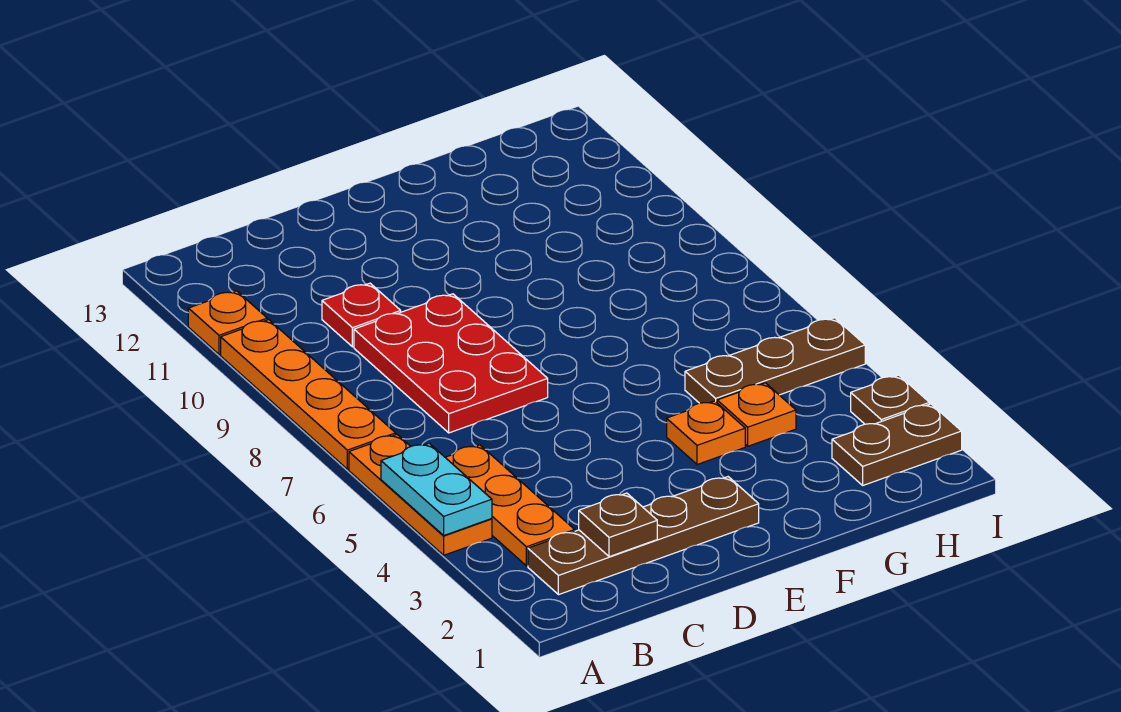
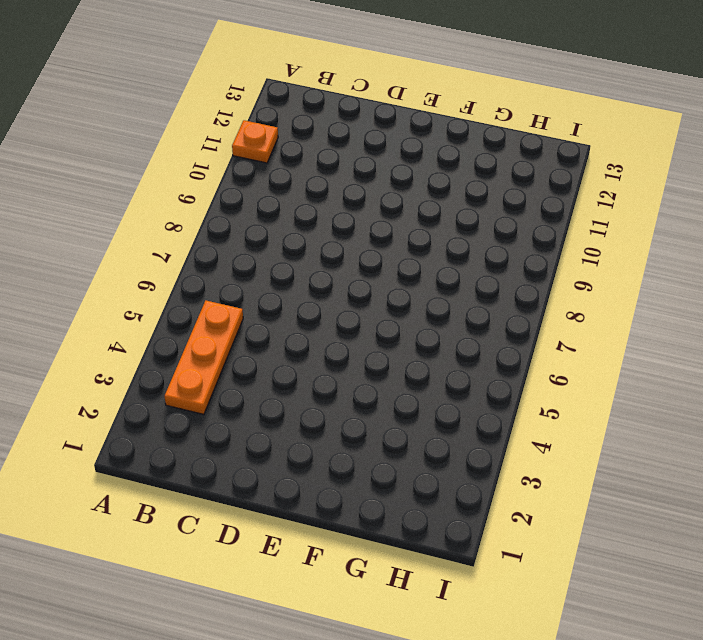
none -> orange 1x3 plate [349,435,492,555]
none -> orange 1x4 plate [221,320,396,469]
none -> brown 1x4 plate [528,477,759,595]

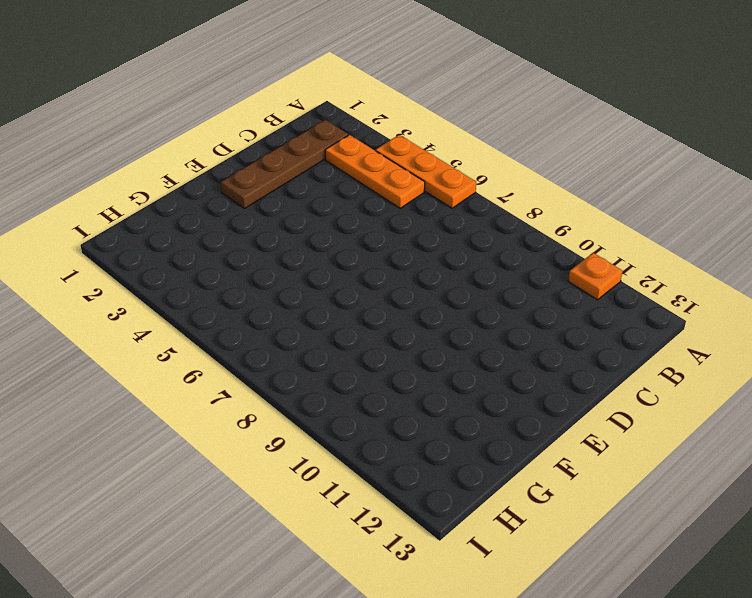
none -> orange 1x4 plate [221,320,396,469]
none -> red 2x3 plate [354,294,548,433]
none -> red 1x1 plate [322,283,401,347]

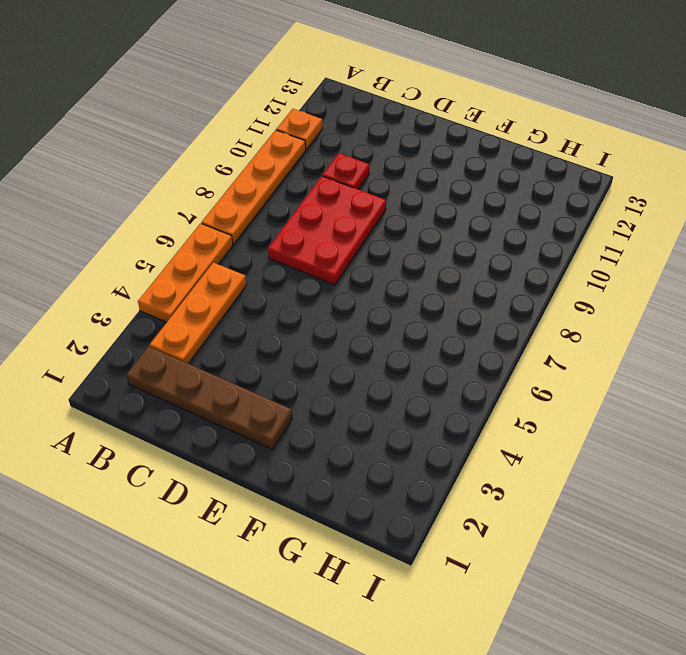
none -> orange 1x1 plate [667,401,745,465]
none -> orange 1x1 plate [717,383,796,446]
none -> brown 1x3 plate [685,318,865,403]

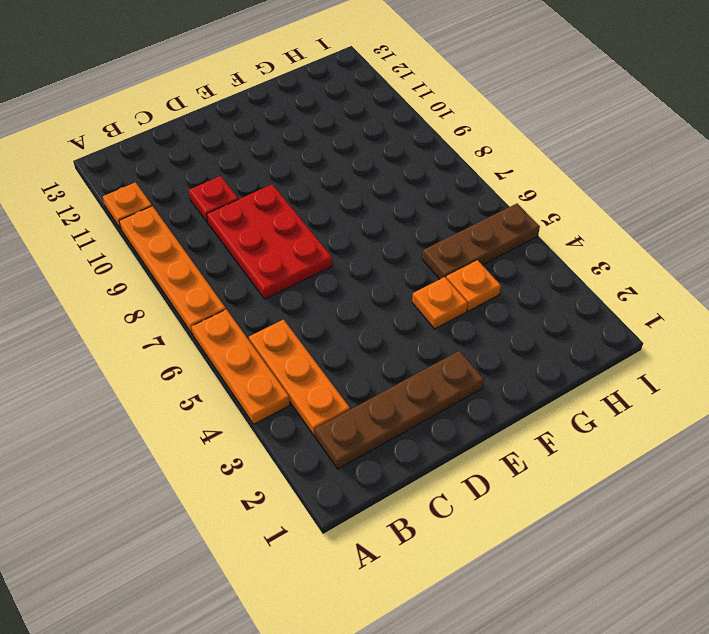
none -> brown 1x2 plate [832,404,962,485]
none -> brown 1x1 plate [851,375,929,424]
none -> cyan 1x2 plate [381,443,492,535]

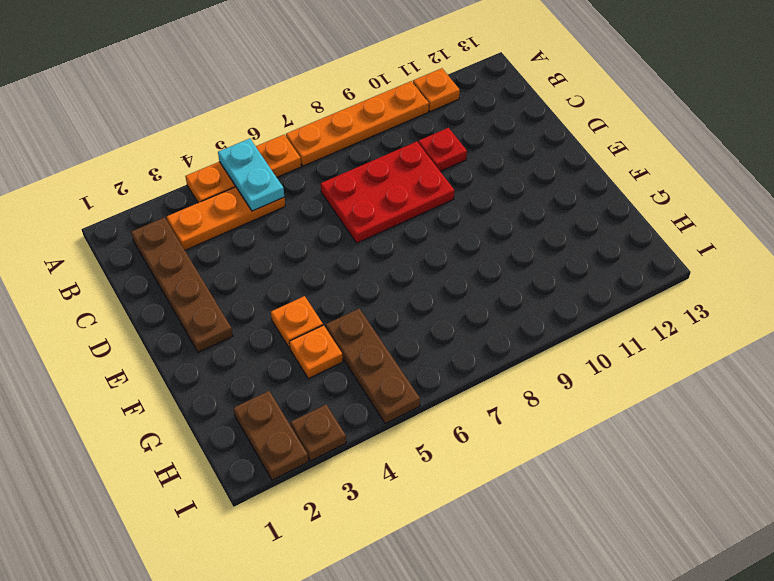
cyan 1x2 plate [218,139,284,211] -> cyan 1x2 plate turned to [381,443,492,535]
none -> brown 1x1 plate [579,493,657,557]

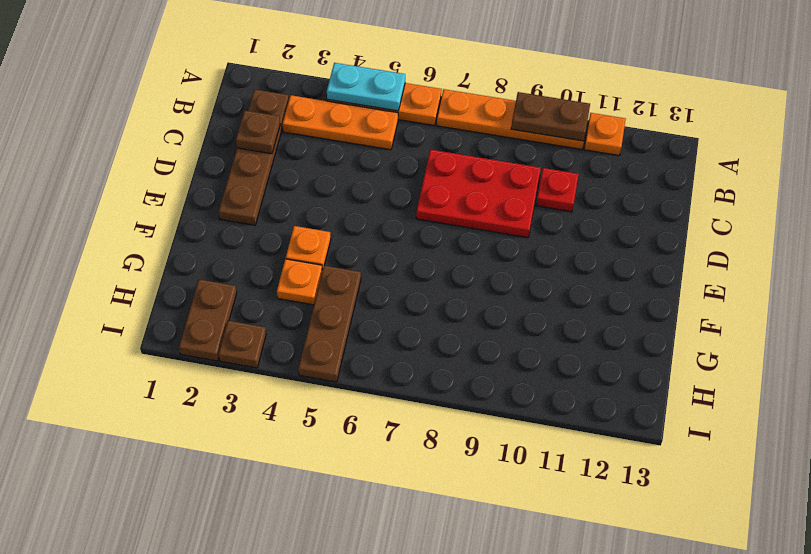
brown 1x2 plate [511,92,590,141] -> none

